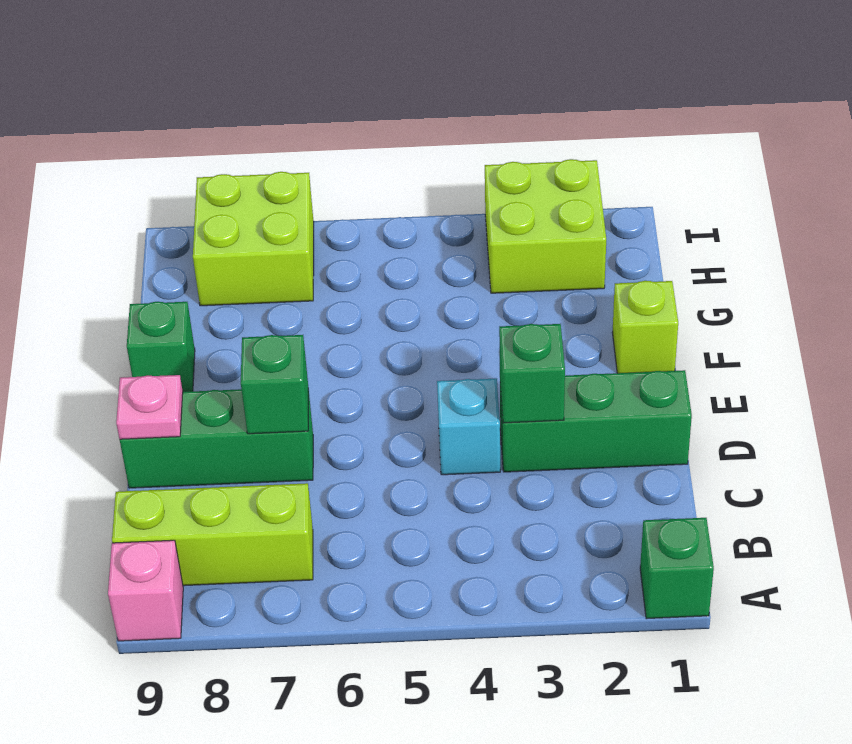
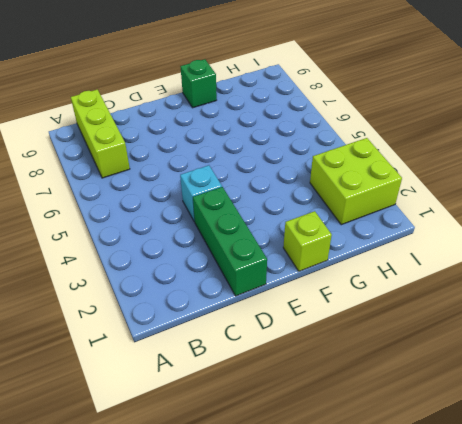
none -> green 1x1 brick [640,518,714,619]
none -> pink 1x1 brick [108,540,183,641]
none -> green 1x3 brick [120,388,313,488]

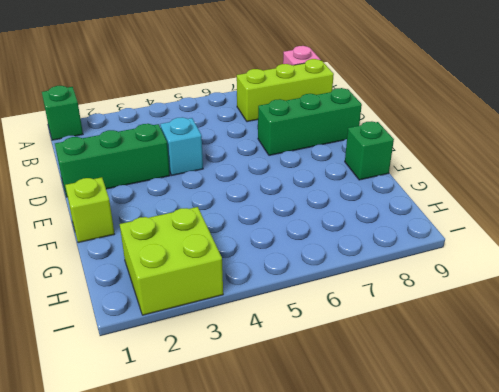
none -> lime 2x2 brick [193,172,314,306]
none -> green 1x1 brick [499,324,565,423]
none -> green 1x1 brick [241,335,308,434]

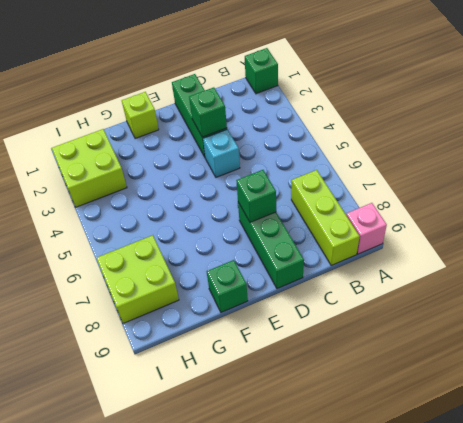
none -> pink 1x1 plate [116,375,183,439]

